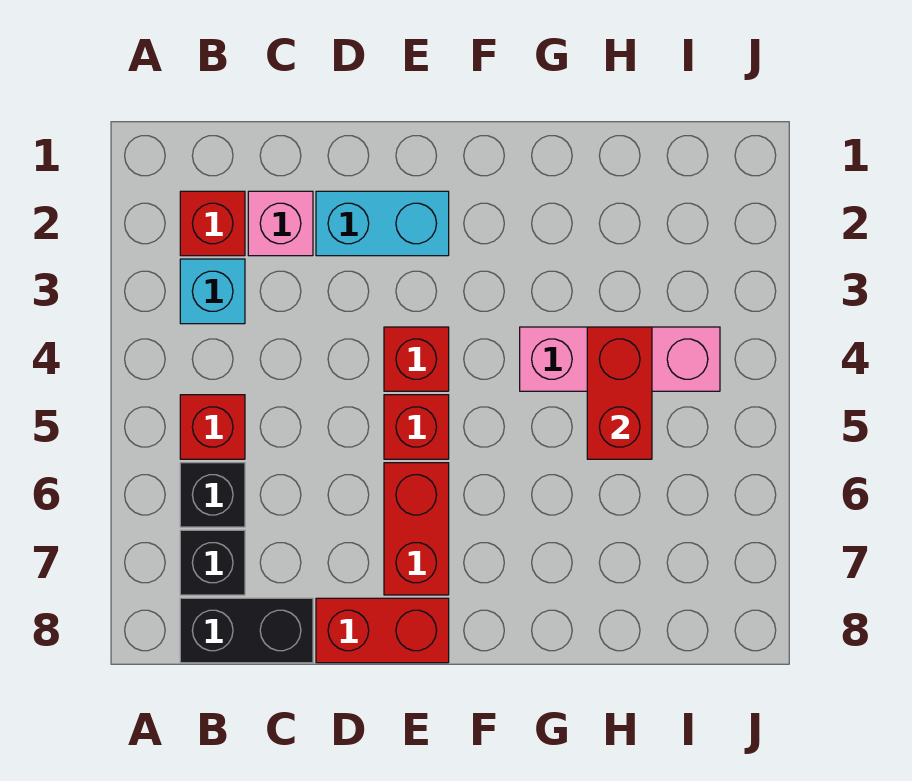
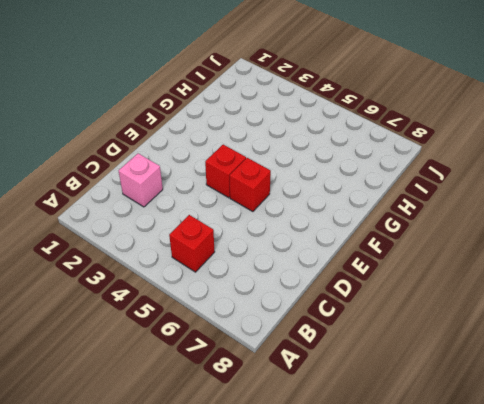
none -> red 1x1 brick [180,191,245,256]
none -> cyan 1x1 brick [180,259,245,324]
none -> black 1x1 brick [180,463,245,527]

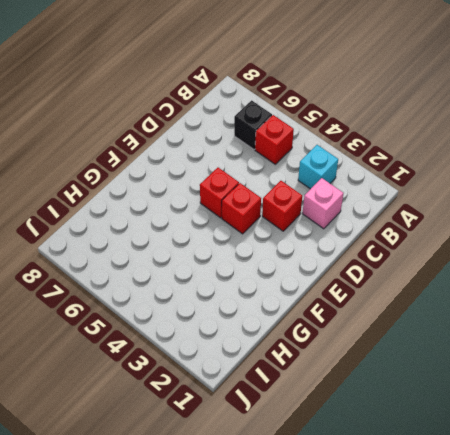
red 1x1 brick [262,181,302,231] -> red 1x1 brick moved to [180,191,245,256]
none -> black 1x1 brick [180,530,245,595]
none -> black 1x2 brick [180,598,313,663]
none -> cyan 1x2 brick [316,191,449,256]

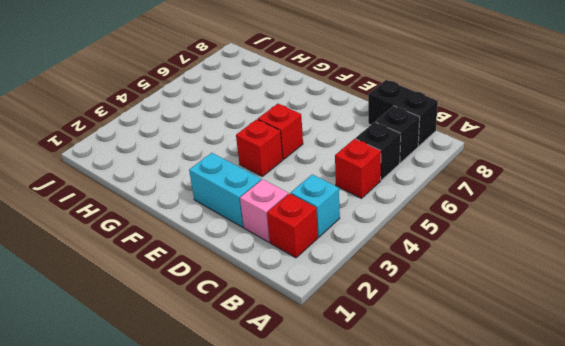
none -> red 1x2 brick [316,598,449,663]
none -> red 1x2 brick [384,463,449,595]
none -> pink 1x3 brick [520,327,720,391]

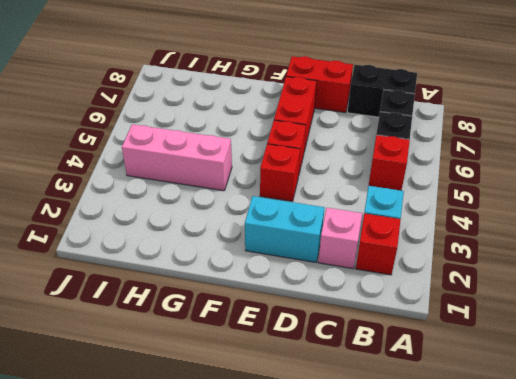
none -> red 1x2 brick [587,327,652,459]

